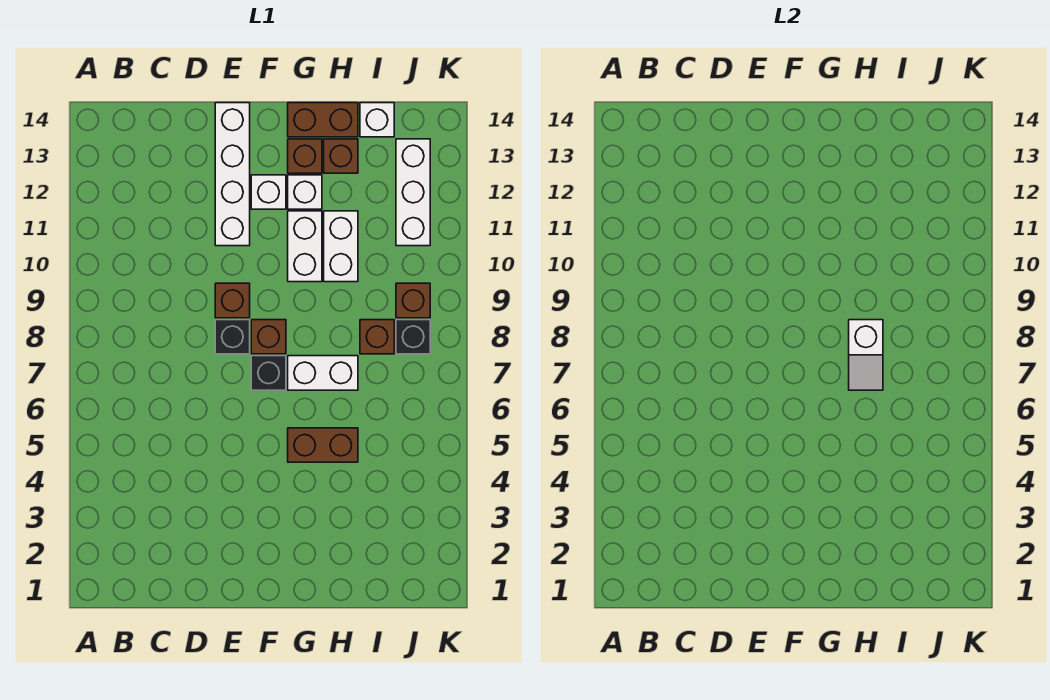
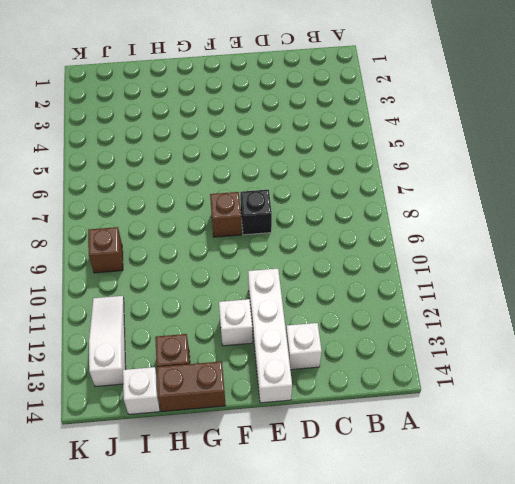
white 1x1 brick [286,323,322,370] -> white 1x1 brick moved to [288,175,322,209]
white 1x3 slope [89,296,126,387] -> white 1x3 brick [396,139,430,246]
none -> brown 1x1 brick [215,283,250,318]
none -> black 1x1 brick [251,356,286,390]
none -> brown 1x2 brick [288,428,358,462]

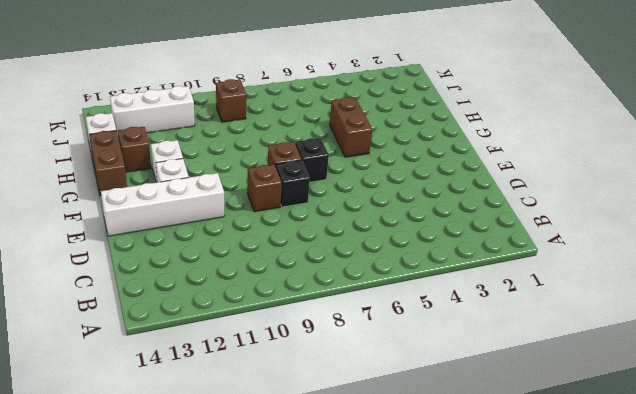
none -> white 1x2 brick [288,356,358,390]
none -> white 1x2 brick [288,211,322,282]
none -> brown 1x1 brick [288,139,322,173]

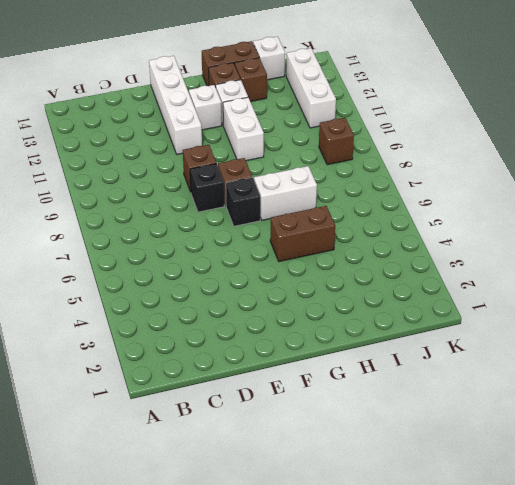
none -> white 1x2 brick [324,211,358,282]
none -> brown 1x1 brick [360,320,394,354]
none -> black 1x1 brick [396,320,430,354]

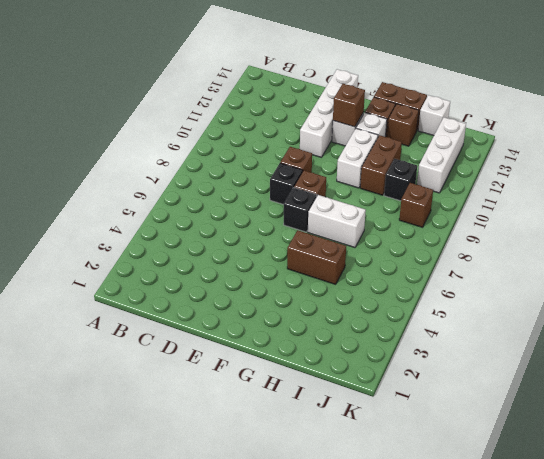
brown 1x1 brick [333,84,365,127] -> brown 1x1 brick moved to [360,320,394,354]
brown 1x2 brick [360,135,402,195] -> white 1x2 brick [324,211,358,282]
black 1x1 brick [384,159,417,201] -> black 1x1 brick moved to [396,320,430,354]
none -> white 1x2 slope [849,320,883,390]

